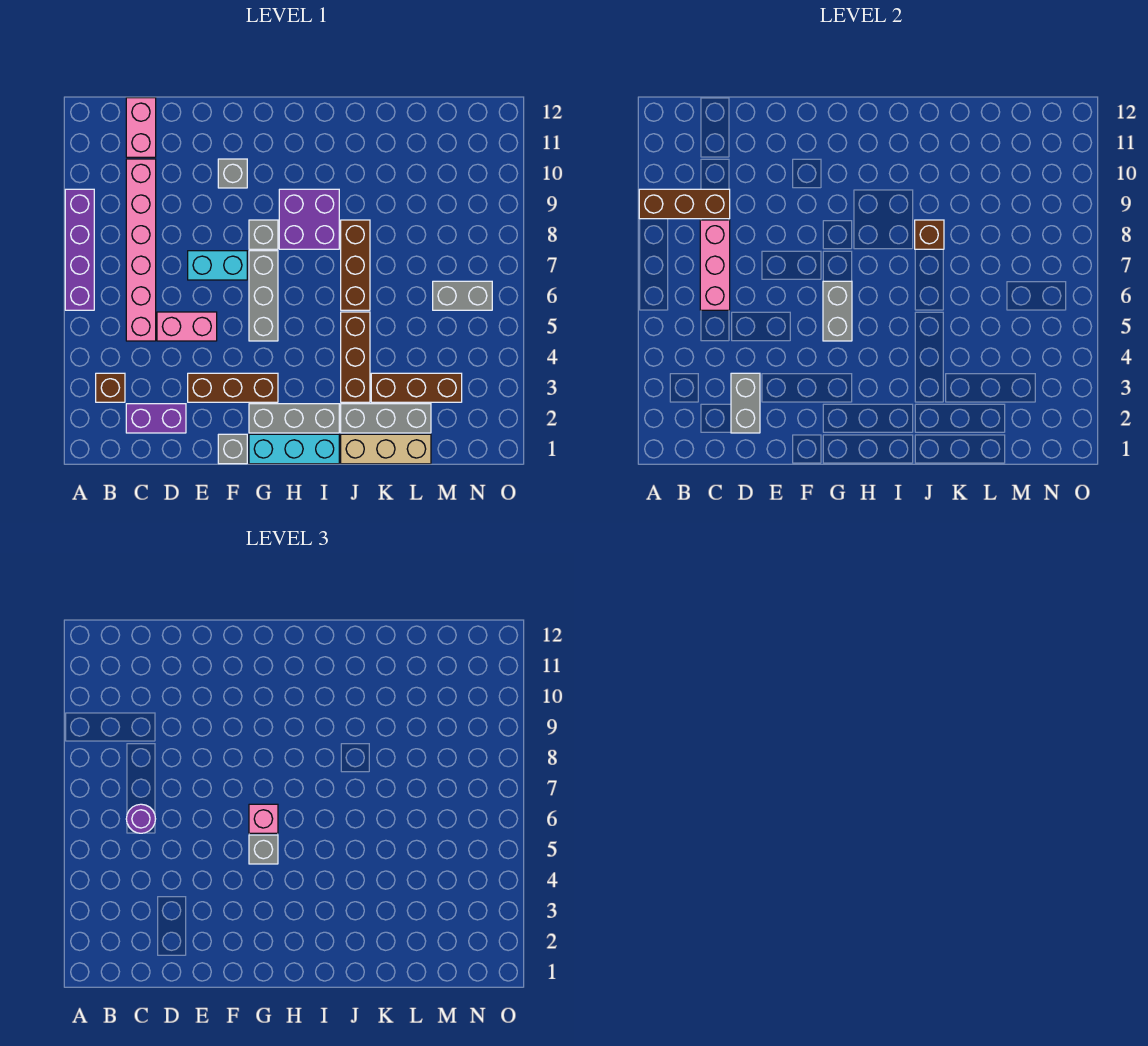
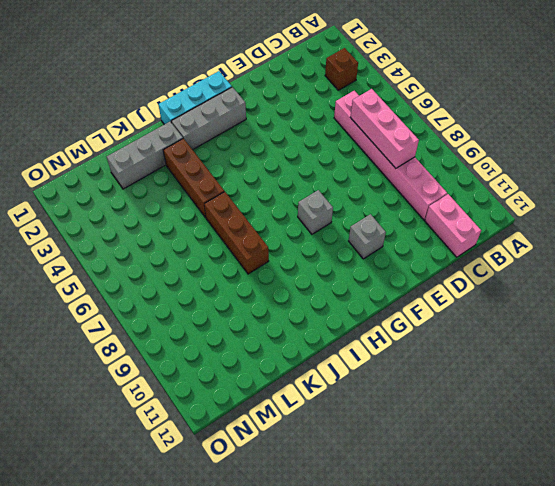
none -> purple 1x4 brick [65,189,94,310]
none -> purple 1x2 brick [126,404,186,433]
none -> pink 1x2 brick [157,312,217,341]

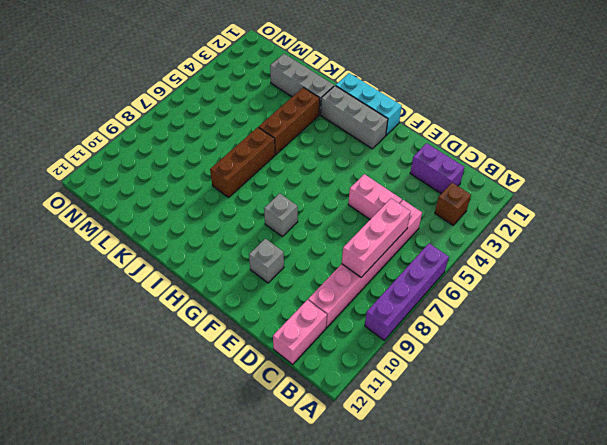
none -> brown 1x3 brick [188,373,278,402]
none -> cyan 1x2 brick [188,251,247,280]
none -> grey 1x1 brick [218,434,247,464]

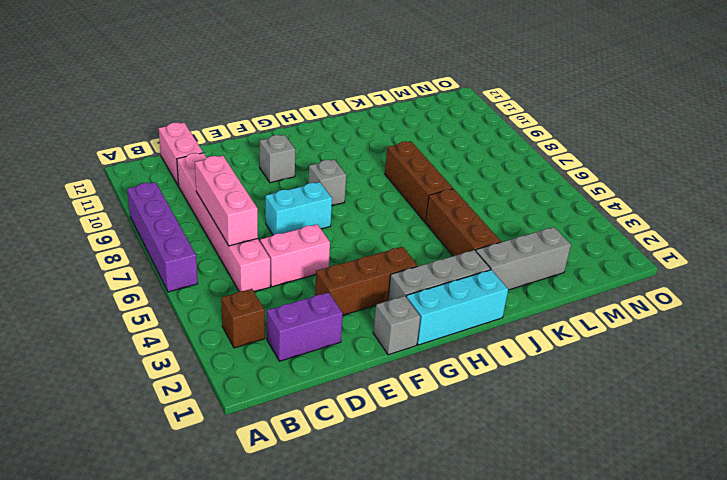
none -> grey 1x3 brick [249,251,278,341]
none -> purple 2x2 brick [279,189,339,249]
none -> tan 1x3 brick [341,434,431,464]

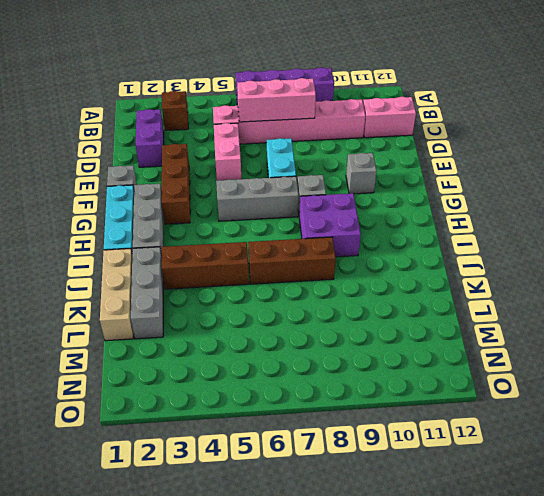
none -> brown 1x3 brick [371,373,462,402]
none -> grey 1x2 brick [433,281,492,310]
none -> brown 1x3 brick [639,189,730,219]

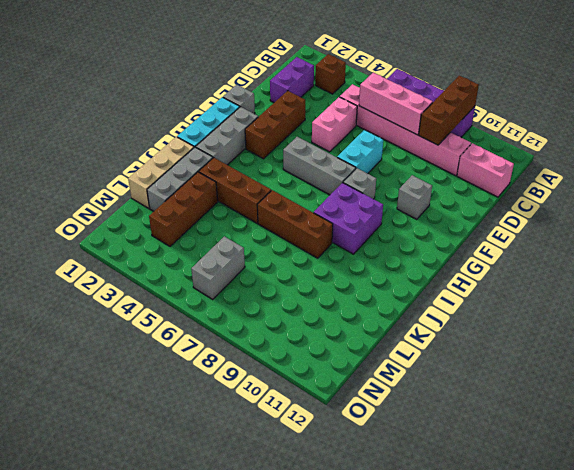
none -> grey 1x2 brick [731,373,760,433]
none -> grey 1x2 brick [823,281,852,341]
none -> brown 1x1 brick [915,220,944,249]

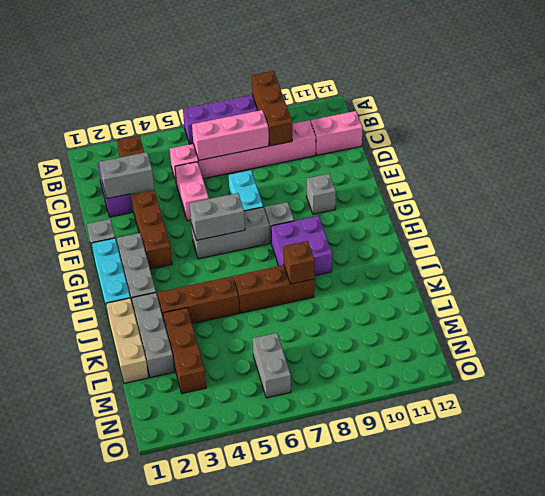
none -> purple 1x1 round brick [126,804,155,833]
none -> grey 1x1 brick [249,835,278,864]
none -> pink 1x1 brick [249,804,278,833]

